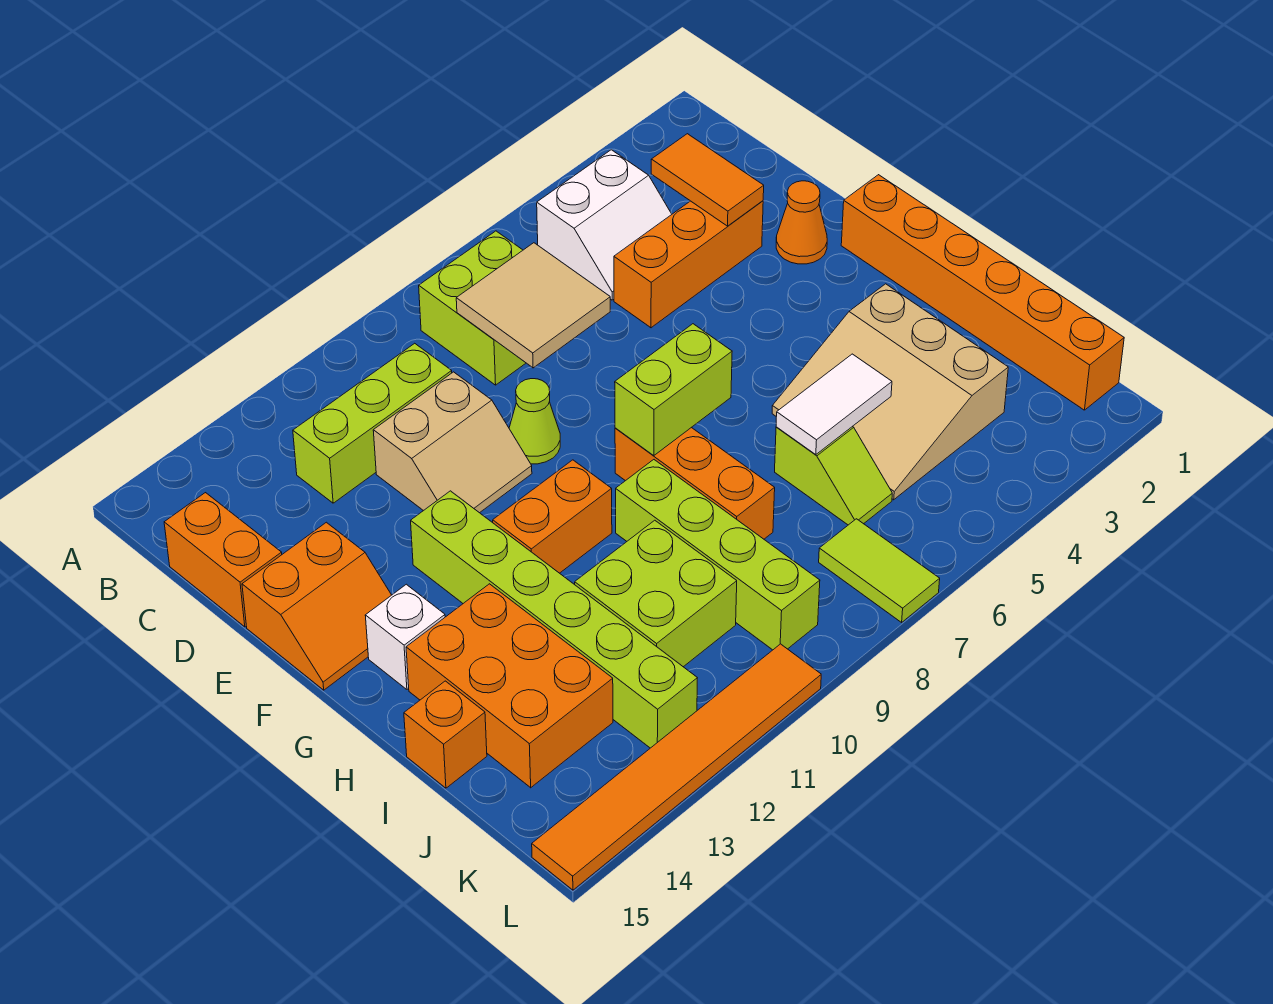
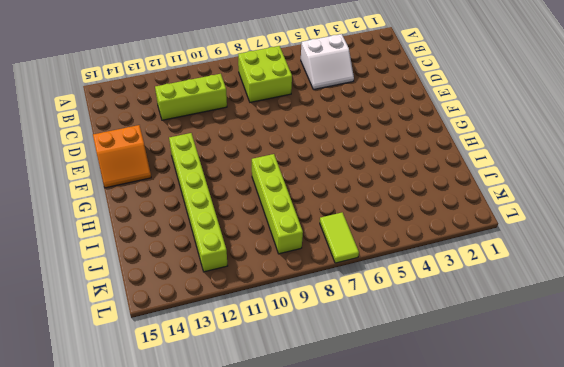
none -> orange 1x2 brick [164,493,282,627]
none -> orange 1x3 brick [614,201,763,328]
none -> tan 2x2 slope [373,372,532,513]

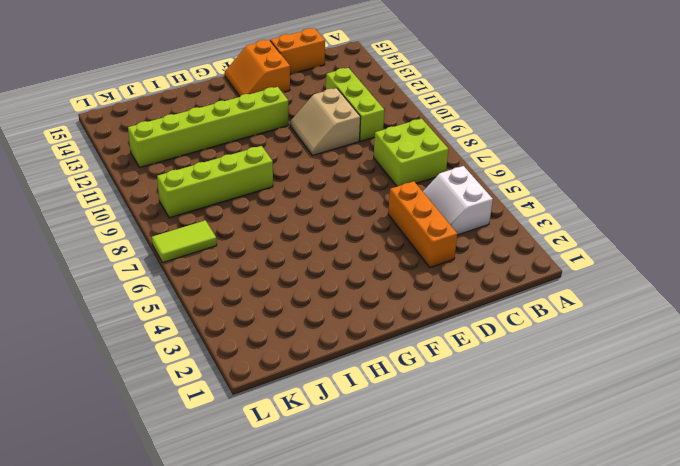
none -> orange 1x1 cone [776,181,827,264]
none -> lime 1x1 cone [509,379,560,464]
none -> orange 1x6 brick [841,175,1124,410]

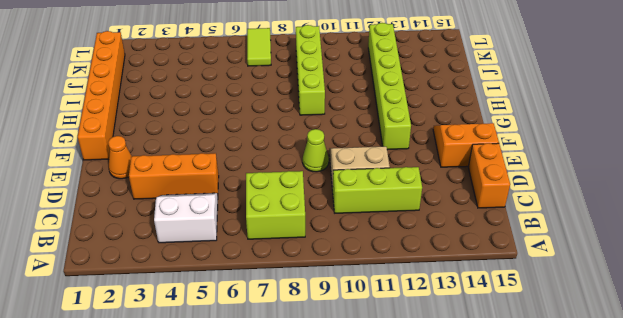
none -> orange 1x3 brick [615,427,775,539]
none -> orange 1x2 brick [493,460,612,573]
none -> white 1x1 brick [365,584,445,689]

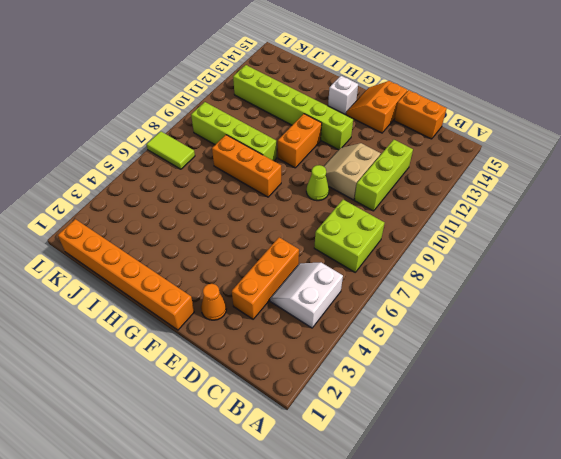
none -> tan 3x3 slope [772,284,1008,500]
none -> orange 2x3 brick [406,584,613,788]
none -> lime 1x2 slope [775,426,892,525]

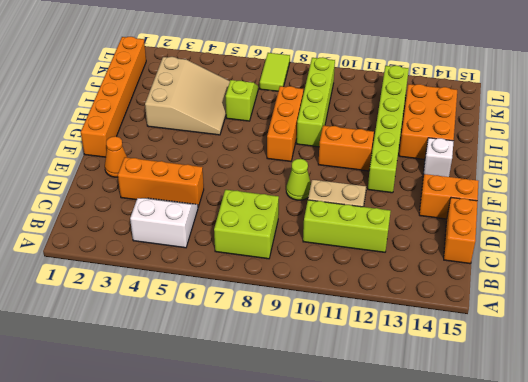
none -> lime 2x2 brick [575,520,737,667]
none -> orange 1x1 brick [404,681,487,788]
none -> orange 1x6 tile [532,644,821,890]

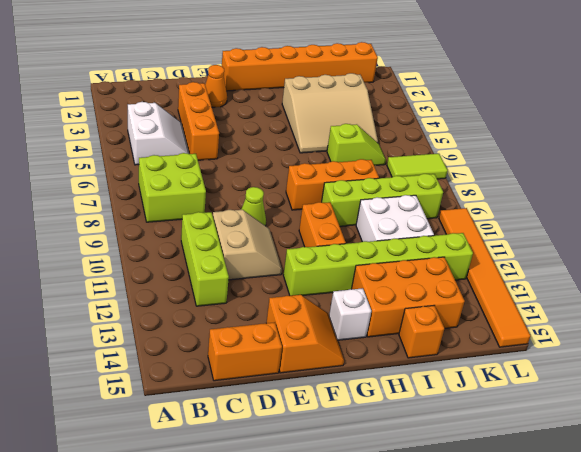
white 2x2 brick [356,195,434,242] -> lime 2x2 brick [575,520,737,667]
none -> orange 1x2 tile [651,134,764,226]
none -> tan 2x2 tile [456,243,610,368]
none -> lime 1x2 brick [615,324,732,456]

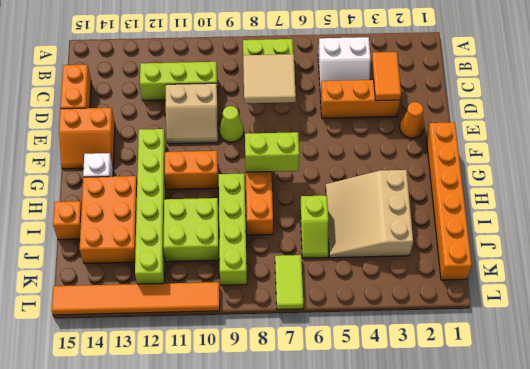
none -> white 1x2 tile [776,354,892,455]

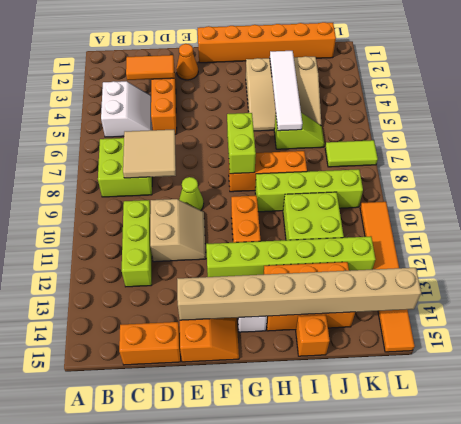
tan 1x8 brick [177,268,421,320] -> none
white 1x4 tile [270,51,302,131] -> white 1x2 tile [776,354,892,455]

